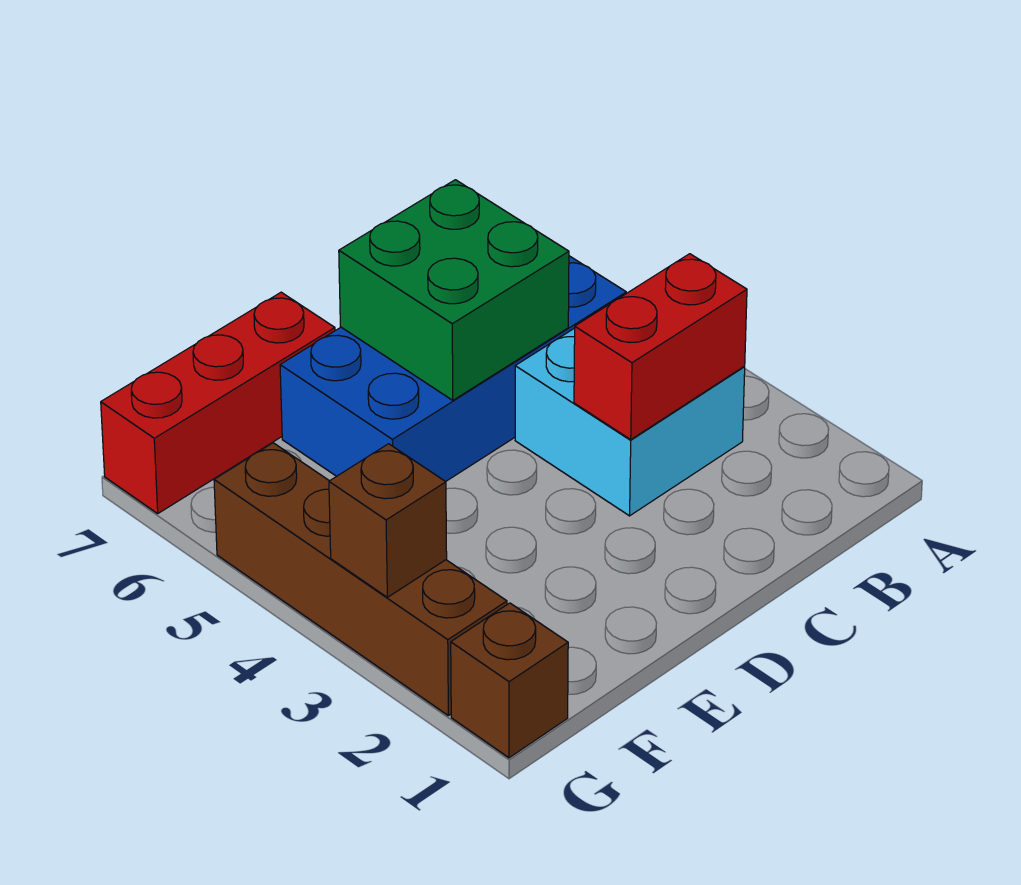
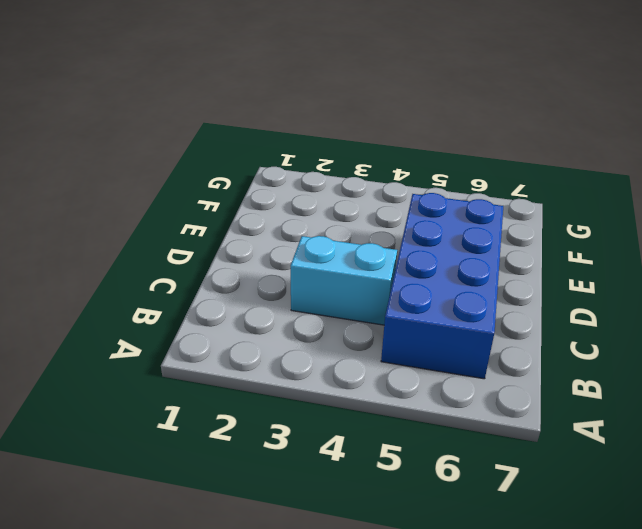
cyan 1x2 brick [291,236,397,325] -> cyan 2x2 brick [515,328,745,516]
none -> red 1x3 brick [101,292,335,513]
none -> brown 1x1 brick [451,603,568,758]

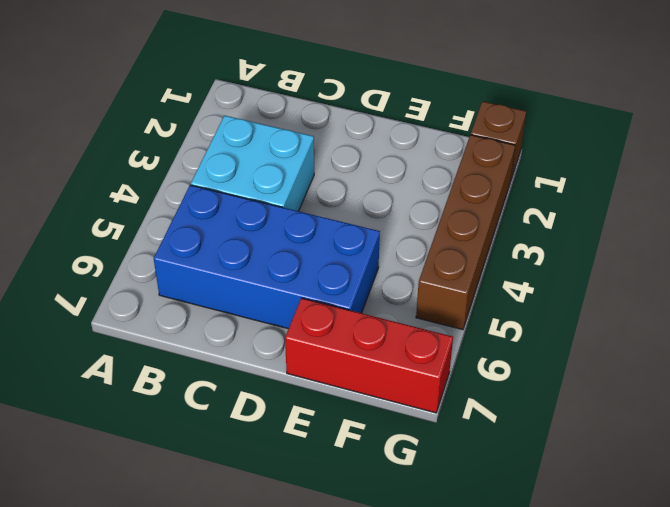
none -> red 1x2 brick [574,254,747,439]
none -> green 2x2 brick [339,180,569,400]

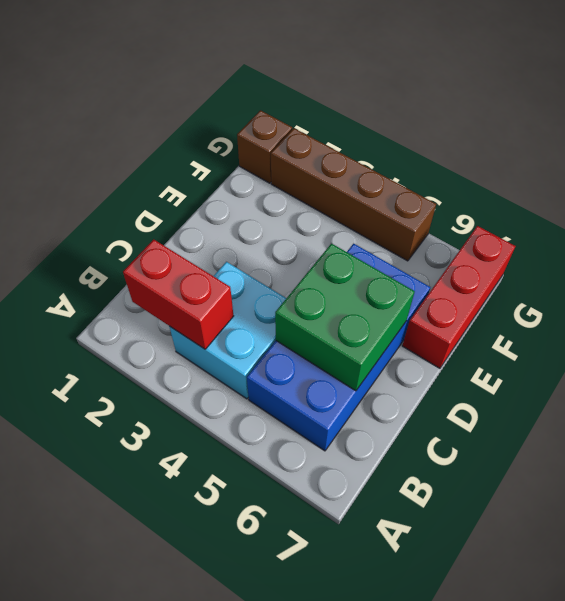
red 1x2 brick [123,239,233,349] -> red 1x2 brick turned to [574,254,747,439]
none -> brown 1x1 brick [329,444,447,597]

